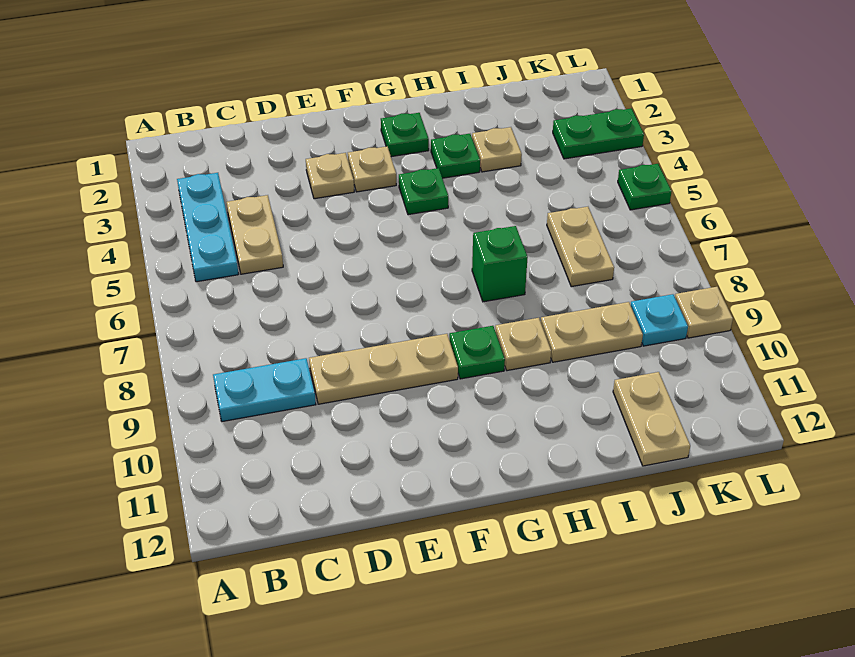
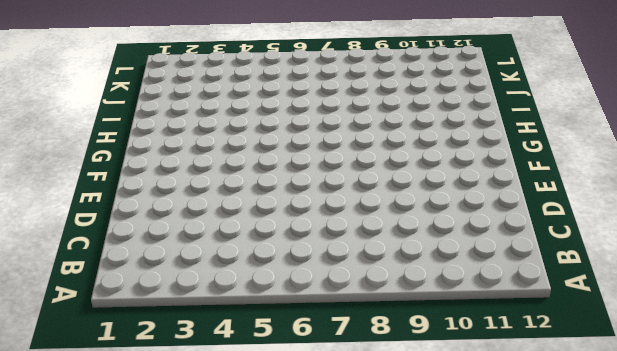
none -> cyan 1x3 plate [177,173,238,282]
none -> cyan 1x2 plate [213,358,316,422]
none -> tan 1x2 plate [227,195,283,274]

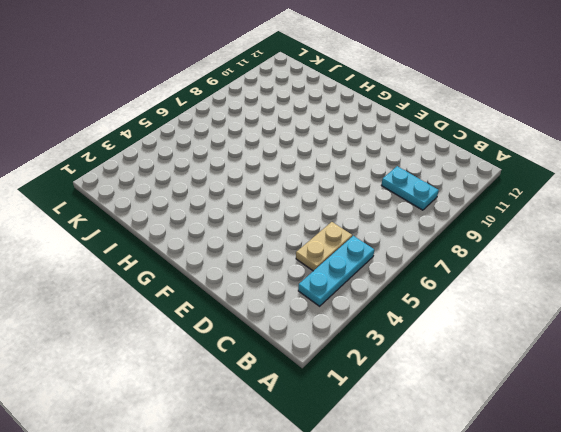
none -> tan 1x3 plate [309,334,458,404]
none -> tan 1x1 plate [306,153,354,199]
none -> tan 1x1 plate [348,146,396,192]

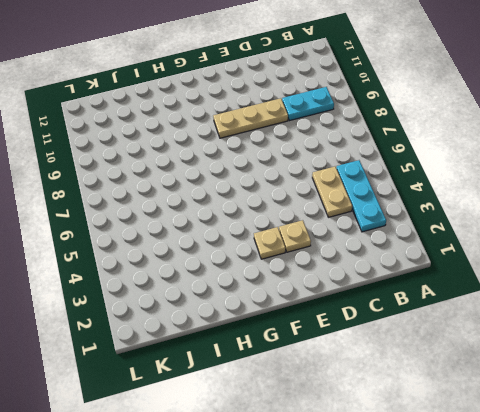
none -> green 1x1 plate [381,113,429,157]
none -> green 1x1 plate [399,168,448,215]
none -> green 1x1 plate [449,326,505,379]

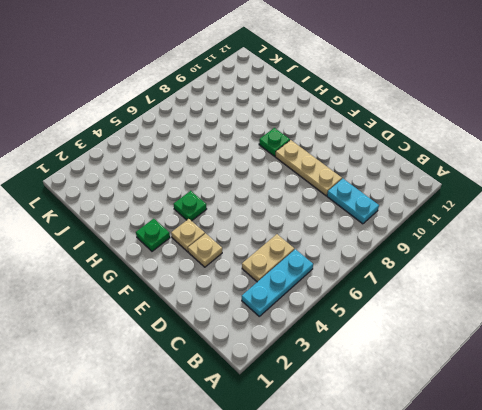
none -> green 1x1 plate [431,134,480,178]
none -> green 1x1 brick [472,226,528,302]
none -> tan 1x1 plate [495,318,551,371]

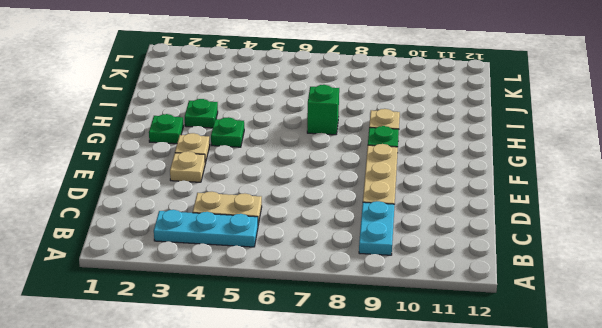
none -> tan 1x1 plate [472,127,522,172]
none -> tan 1x2 plate [541,302,643,362]
none -> tan 1x2 plate [547,207,614,287]

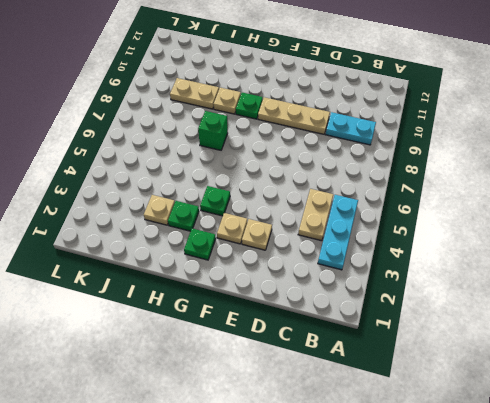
none -> tan 1x2 plate [547,207,614,287]
none -> tan 1x2 plate [613,372,690,466]
none -> green 1x2 plate [553,108,644,159]

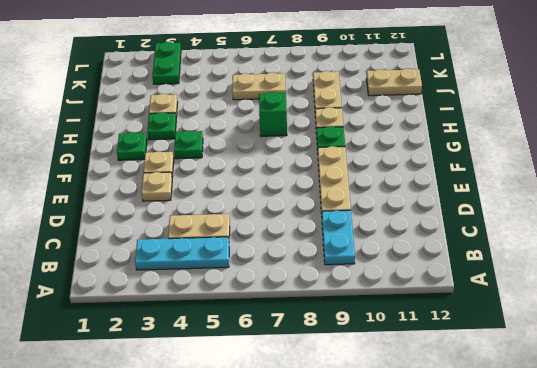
none -> cyan 1x1 plate [631,294,688,346]
none -> green 1x1 plate [618,164,672,210]
none -> tan 1x1 plate [675,287,733,338]

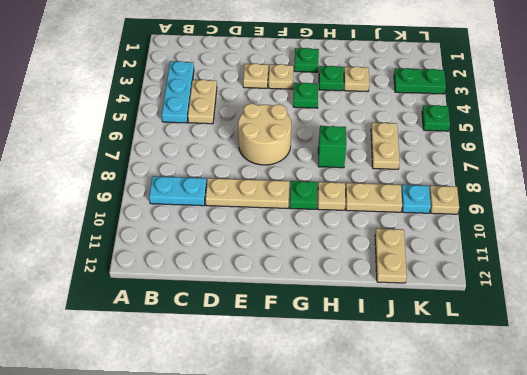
tan 2x2 round brick [238,104,291,165] -> none

